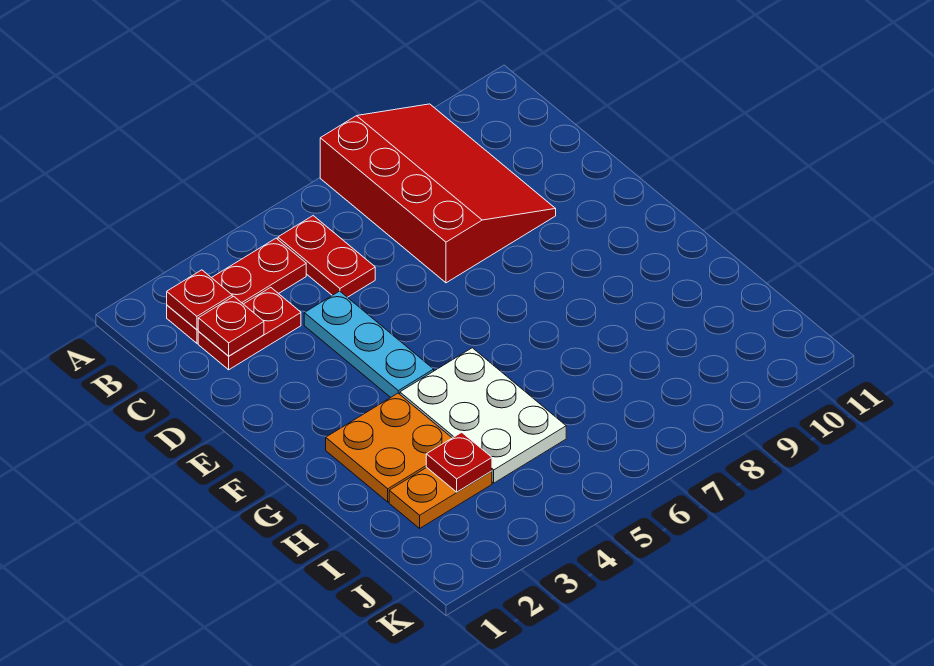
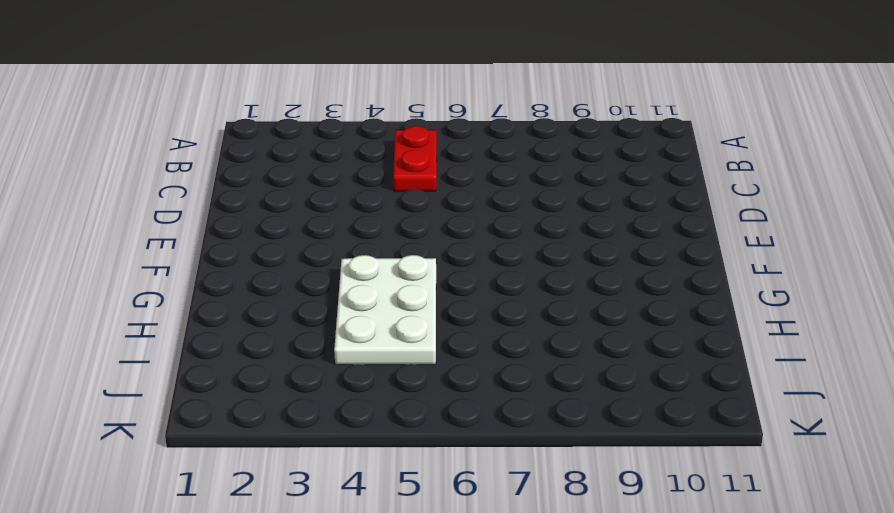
none -> red 3x4 slope [320,104,556,283]
none -> red 1x3 plate [167,238,306,343]

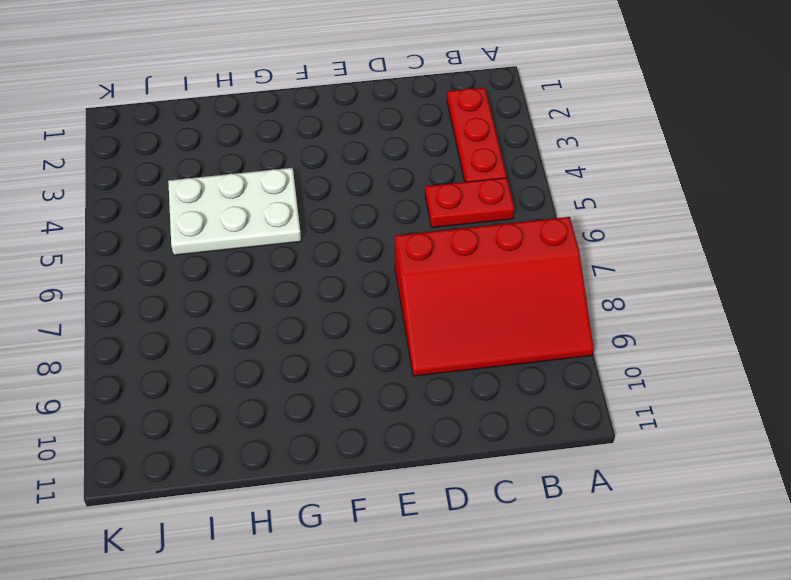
none -> red 1x2 plate [198,287,301,370]
none -> cyan 1x3 plate [304,291,434,397]

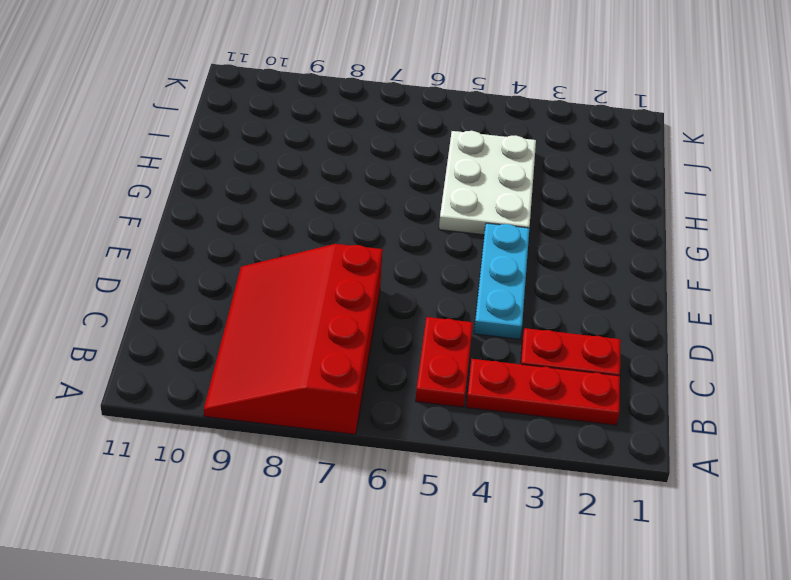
none -> orange 2x2 plate [326,393,452,502]
none -> orange 1x2 plate [389,467,492,528]

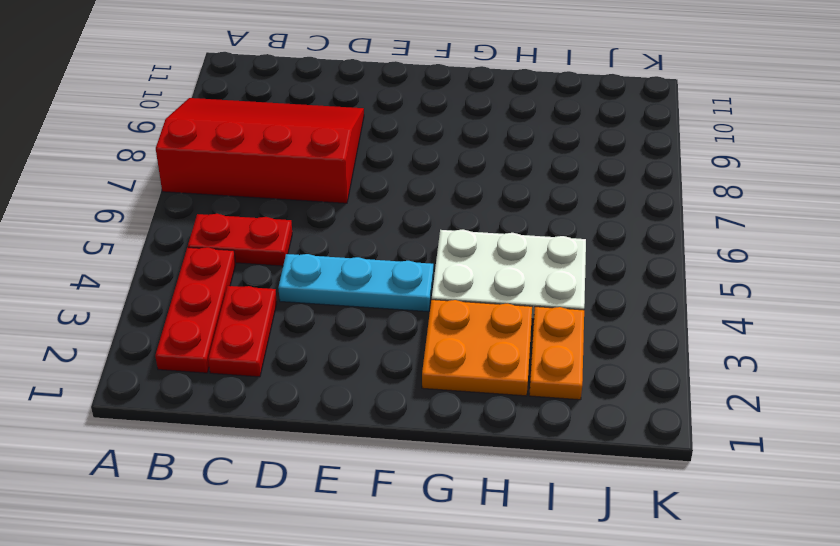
none -> red 1x1 plate [167,270,232,330]
none -> red 1x1 plate [198,296,264,356]

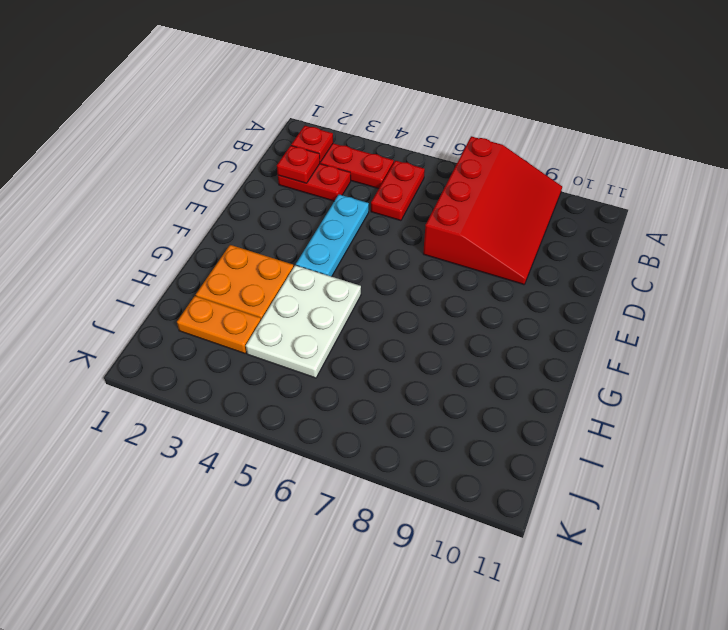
none -> red 1x1 plate [426,432,492,492]

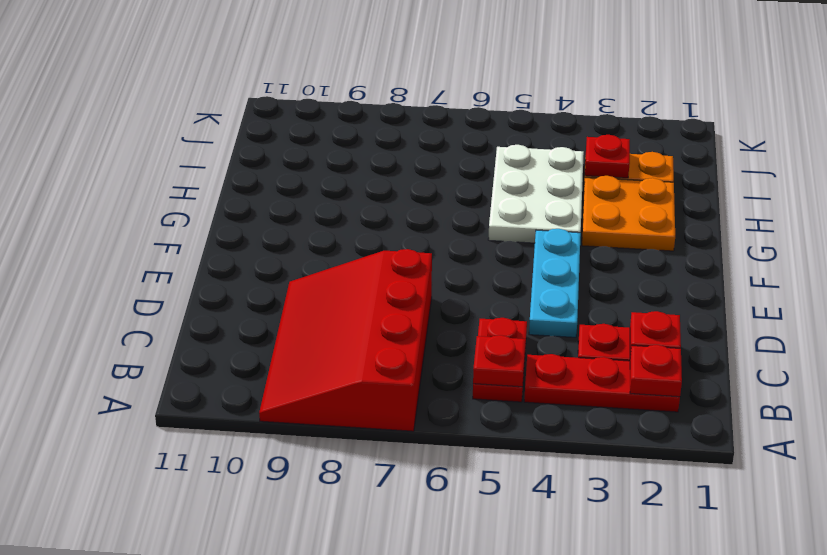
red 1x1 plate [473,335,526,387] -> none

